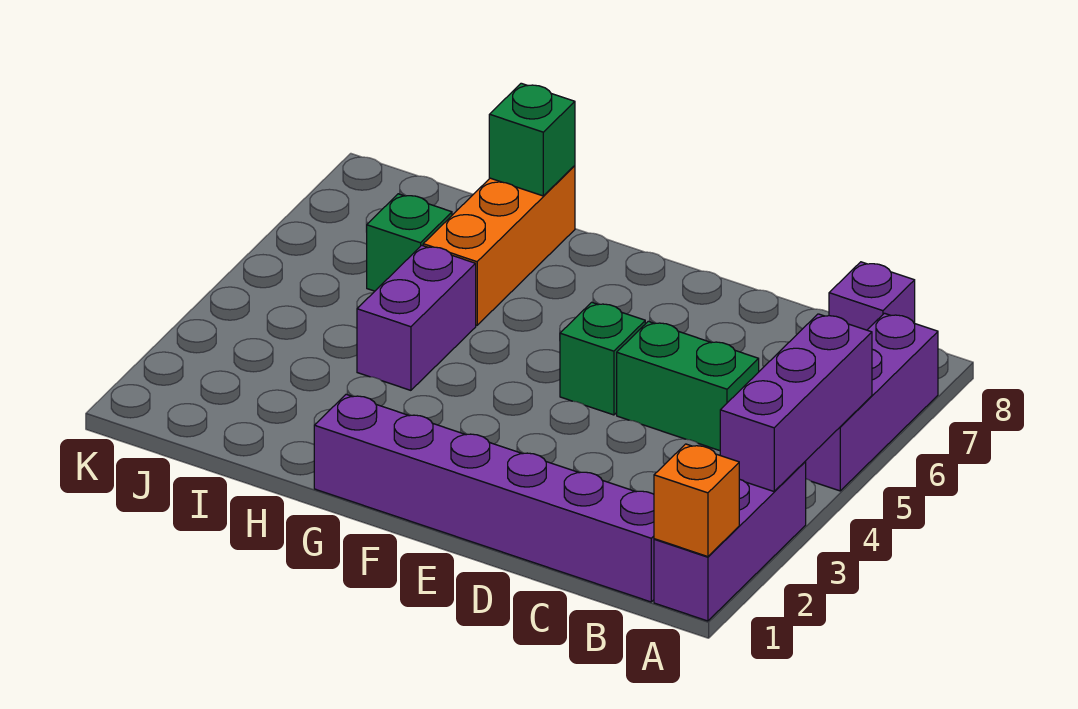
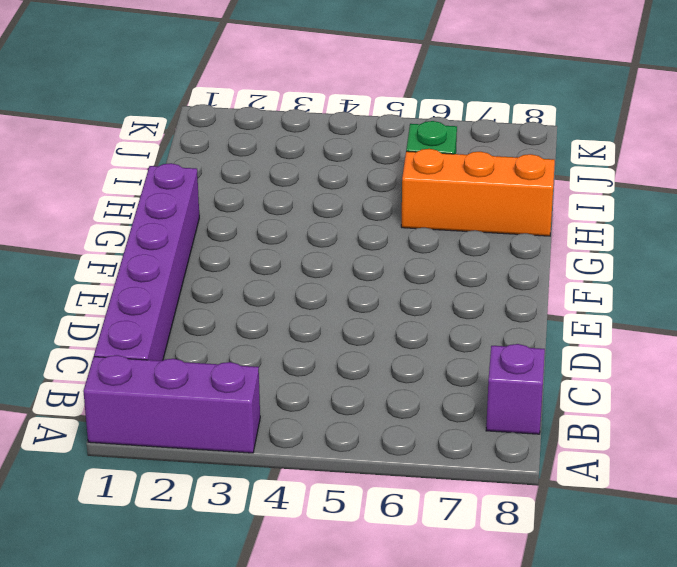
none -> purple 1x3 brick [805,313,938,491]
none -> green 1x2 brick [617,321,759,451]
none -> green 1x1 brick [560,302,645,415]

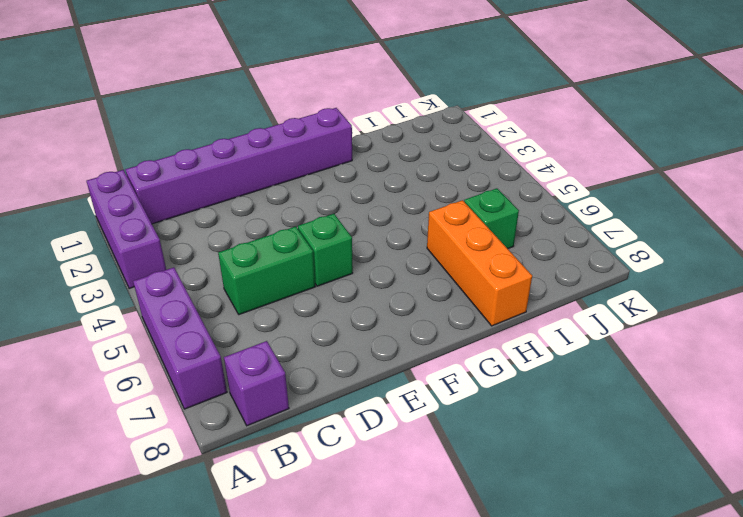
none -> purple 1x2 brick [357,245,476,390]
none -> orange 1x1 brick [654,444,739,557]
none -> purple 1x3 brick [720,314,872,491]

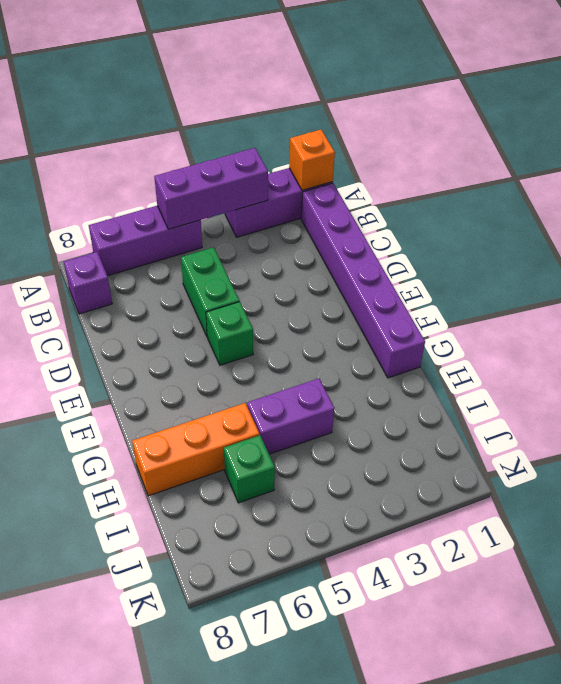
none -> green 1x1 brick [489,83,575,196]

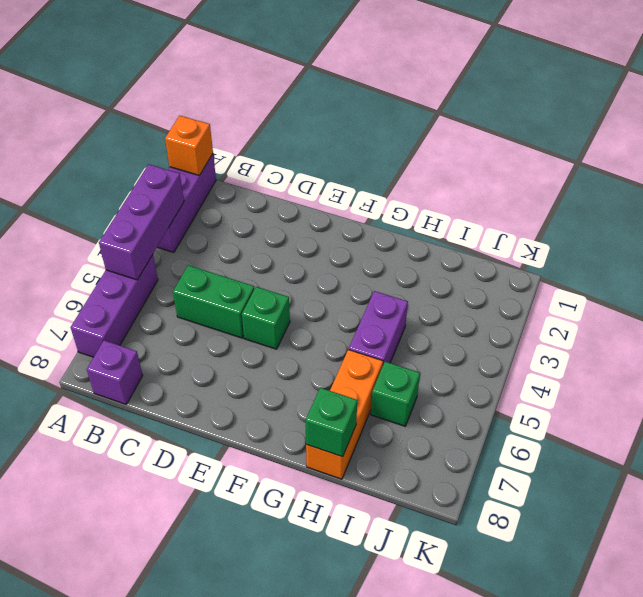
none -> purple 1x6 brick [314,394,654,602]

